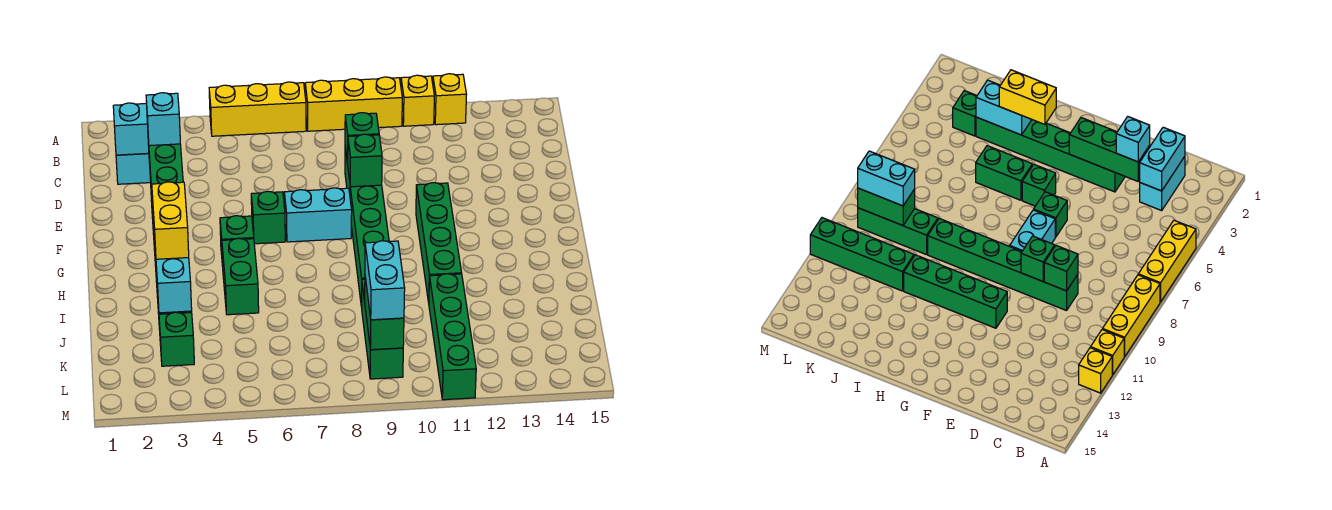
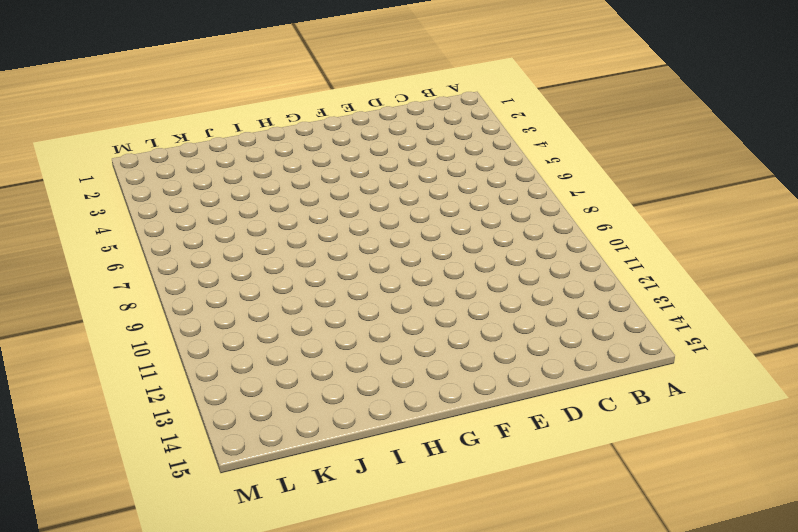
none -> yellow 1x3 brick [209,82,306,136]
none -> yellow 1x3 brick [305,77,402,131]
none -> yellow 1x1 brick [401,75,434,126]

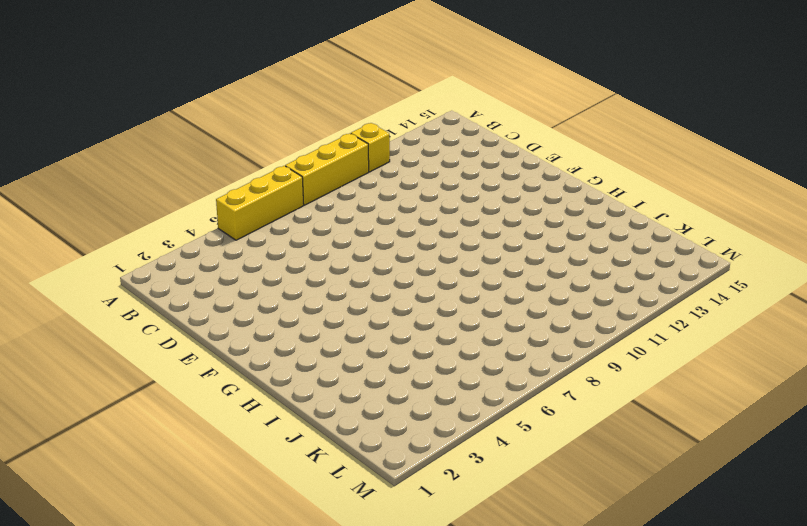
none -> yellow 1x1 brick [433,74,467,125]
none -> cyan 1x2 brick [116,153,151,184]
none -> green 1x6 brick [345,148,389,307]

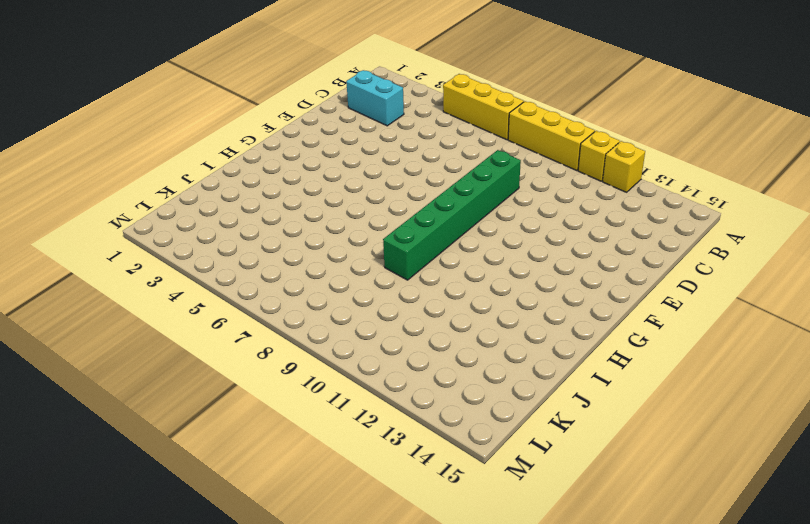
none -> green 1x6 brick [976,117,1125,192]
none -> green 1x1 brick [251,191,285,244]
none -> cyan 1x2 brick [284,188,352,242]

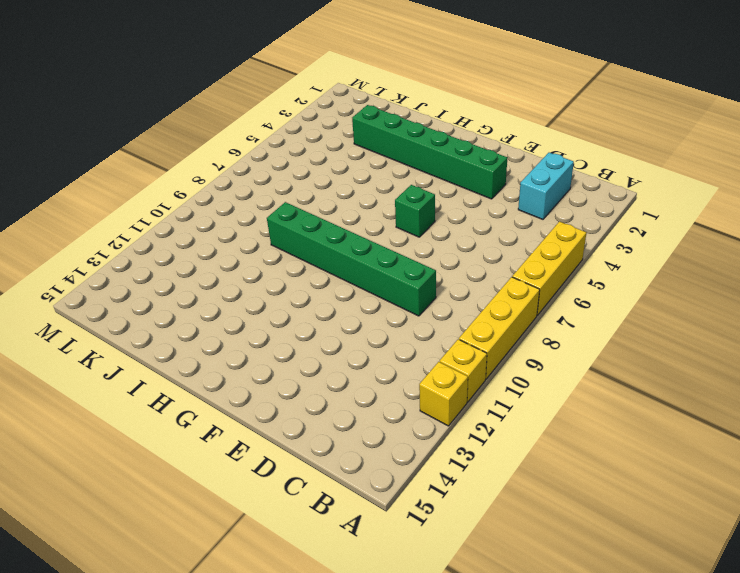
none -> cyan 1x2 brick [284,188,352,242]
none -> green 1x4 brick [416,183,462,302]
none -> green 1x1 brick [220,216,254,266]

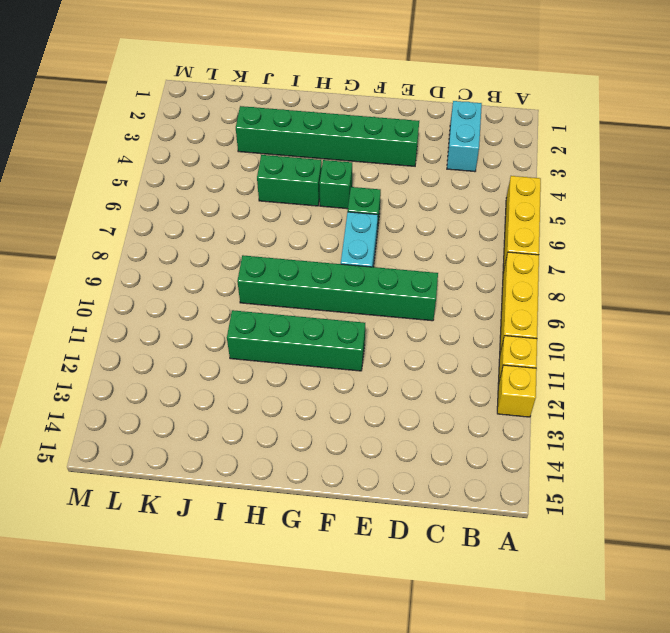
none -> green 1x3 brick [362,279,403,379]
none -> green 1x4 brick [429,274,476,400]
none -> green 1x1 brick [159,312,194,366]

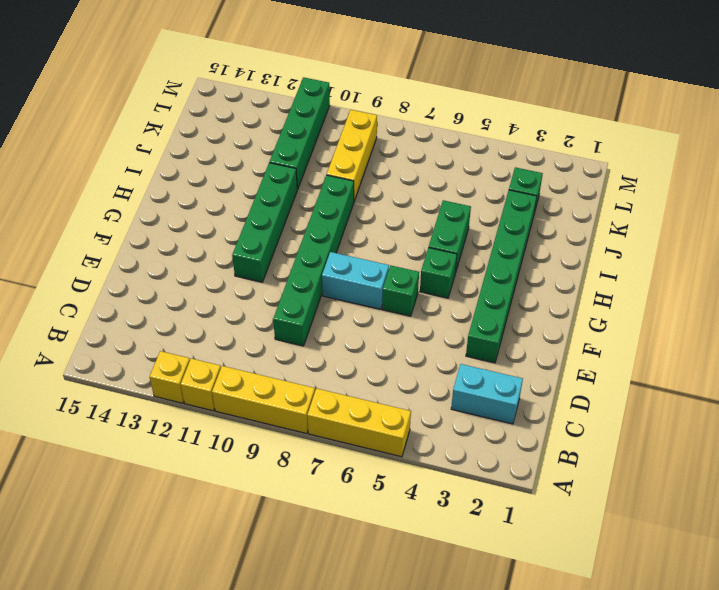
yellow 1x3 brick [327,110,377,201] -> green 1x3 brick [362,279,403,379]
none -> cyan 1x2 brick [113,103,149,155]
none -> green 1x3 brick [148,141,183,220]
none -> green 1x1 brick [345,113,379,163]

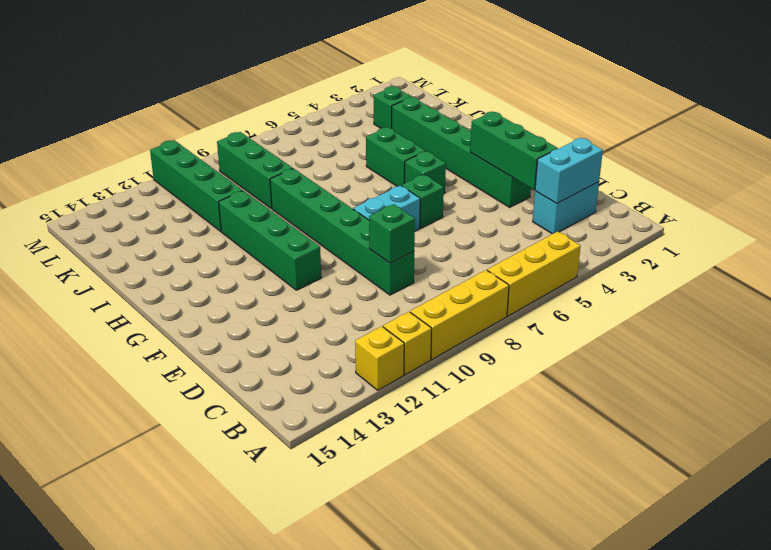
none -> green 1x1 brick [347,134,382,187]
none -> cyan 1x2 brick [155,251,192,313]
none -> green 1x2 brick [365,278,404,350]

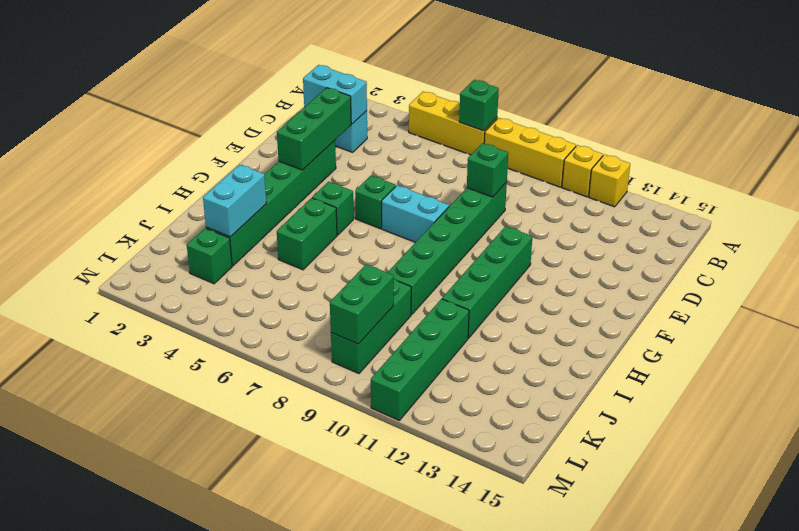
green 1x1 brick [459,80,499,131] -> green 1x1 brick moved to [347,134,382,187]
none -> cyan 1x1 brick [146,93,180,146]
none -> yellow 1x2 brick [152,182,189,259]
none -> cyan 1x2 brick [365,241,405,320]

